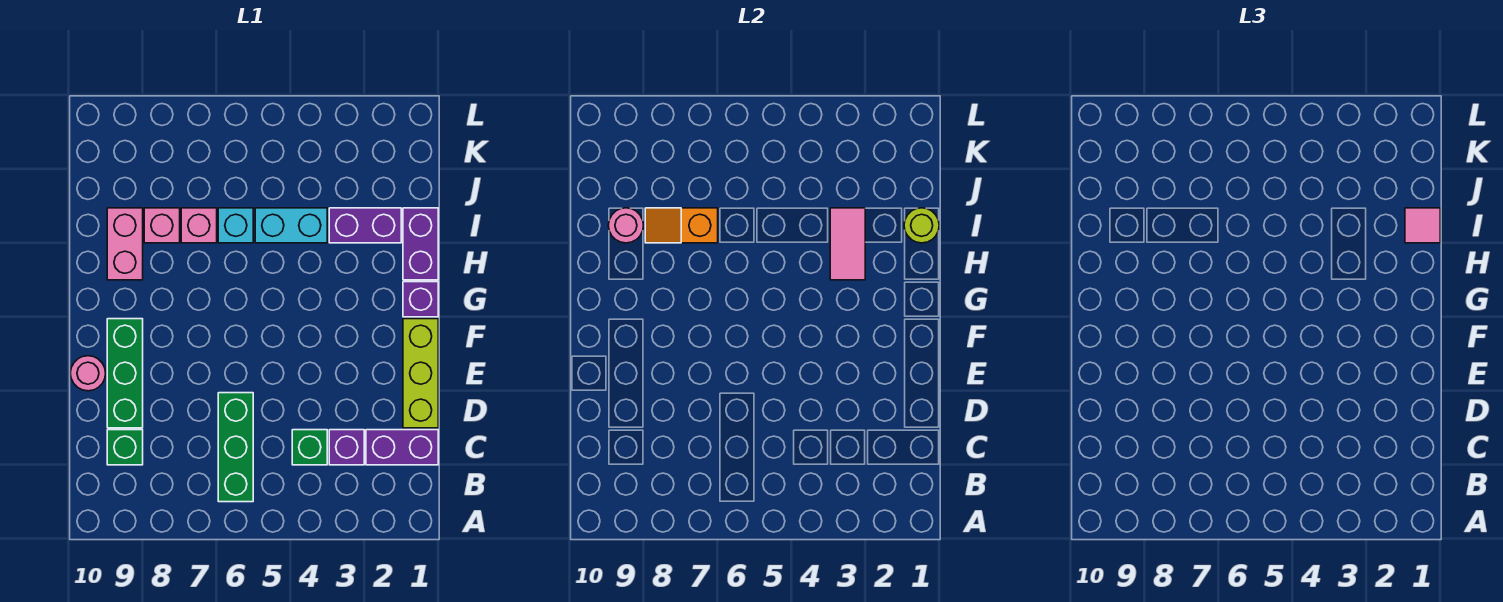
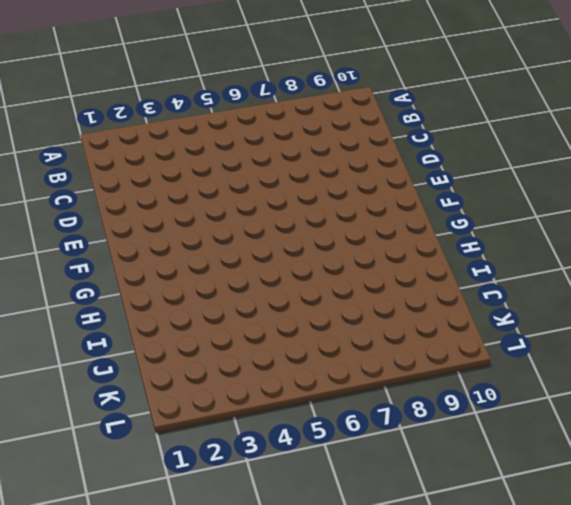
none -> green 1x3 brick [218,393,253,502]
none -> purple 1x2 brick [366,430,438,465]
none -> purple 1x1 brick [329,430,364,465]

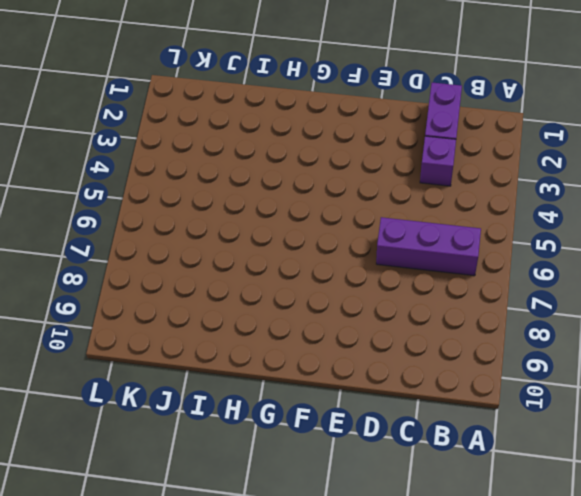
purple 1x3 brick [376,217,481,276] -> green 1x3 brick [218,393,253,502]
none -> green 1x1 brick [292,430,327,465]
none -> green 1x1 brick [107,430,143,465]
none -> lime 1x3 brick [403,319,438,428]

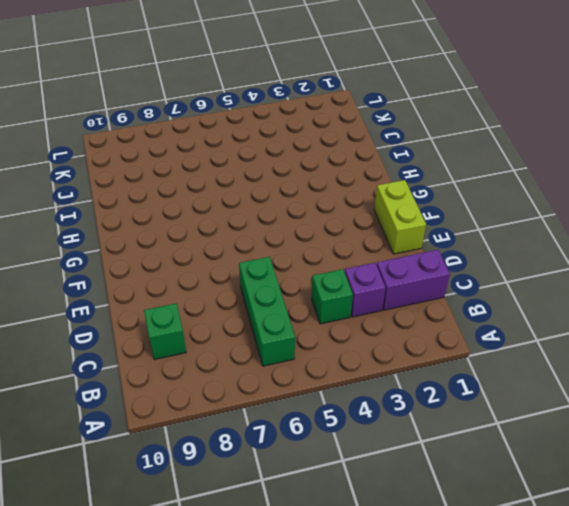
lime 1x2 brick [374,180,426,254] -> lime 1x3 brick [403,319,438,428]
none -> green 1x3 brick [107,319,143,428]
none -> pink 1x1 round brick [70,356,106,391]
none -> purple 1x1 brick [403,282,438,317]

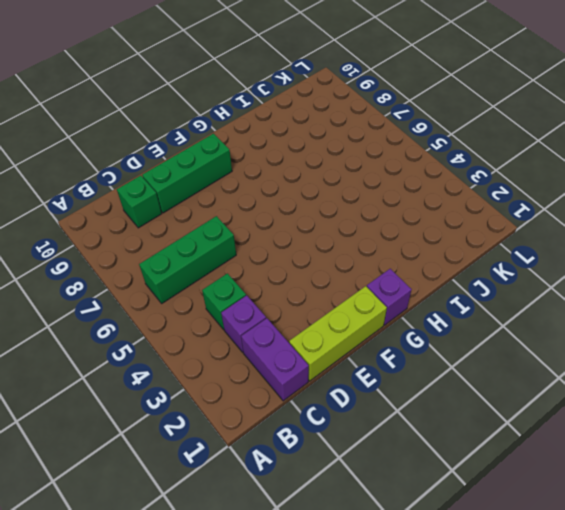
none -> pink 1x1 round brick [70,356,106,391]
none -> purple 1x2 brick [403,208,438,280]
none -> pink 1x2 brick [107,208,143,280]

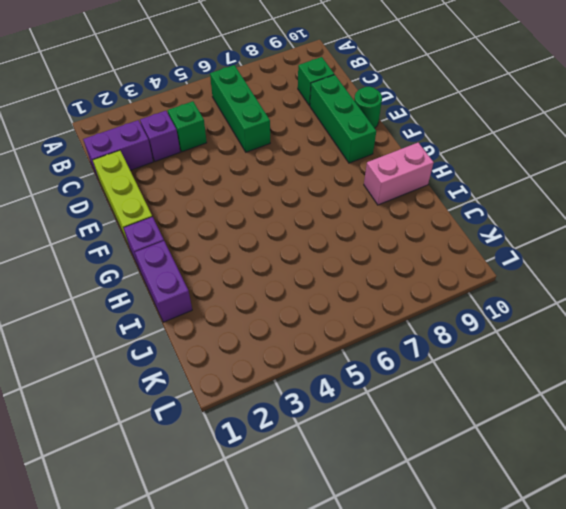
green 1x1 round brick [354,87,382,128] -> pink 1x1 round brick [70,356,106,391]
pink 1x2 brick [364,143,434,205] -> pink 1x2 brick turned to [107,208,143,280]
none -> purple 1x2 brick [329,208,401,243]
none -> cyan 1x2 brick [255,208,327,243]
none -> cyan 1x1 brick [218,208,253,243]

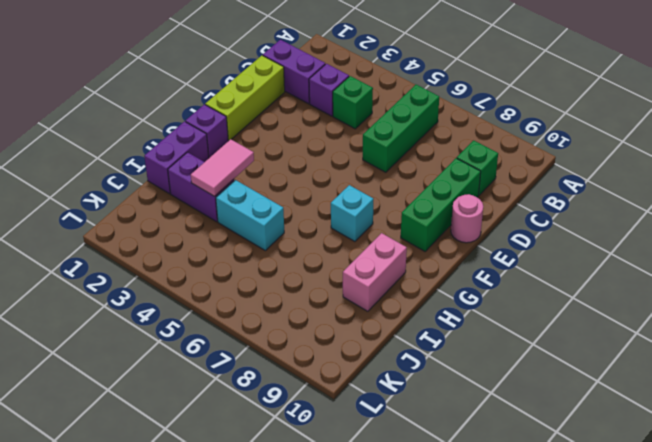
cyan 1x1 brick [331,185,373,242] -> cyan 1x1 brick moved to [218,208,253,243]
none -> pink 1x1 brick [181,208,217,243]
none -> pink 1x1 brick [144,208,180,243]
none -> lime 1x1 round brick [904,208,939,243]

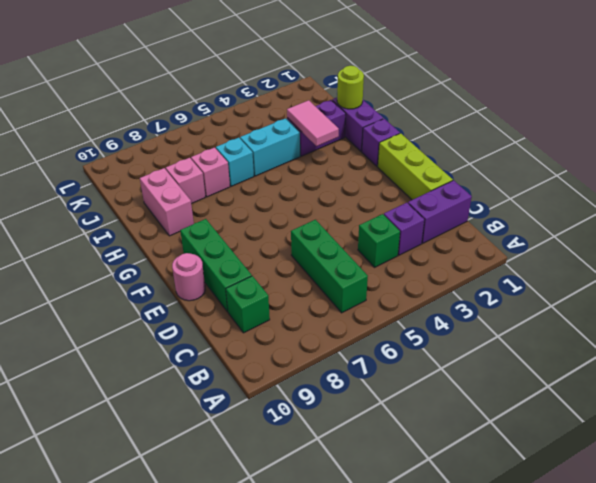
none -> orange 1x2 slope [645,208,718,243]
none -> pink 1x1 round brick [608,208,644,243]
none -> pink 1x1 tile [1405,208,1440,243]

